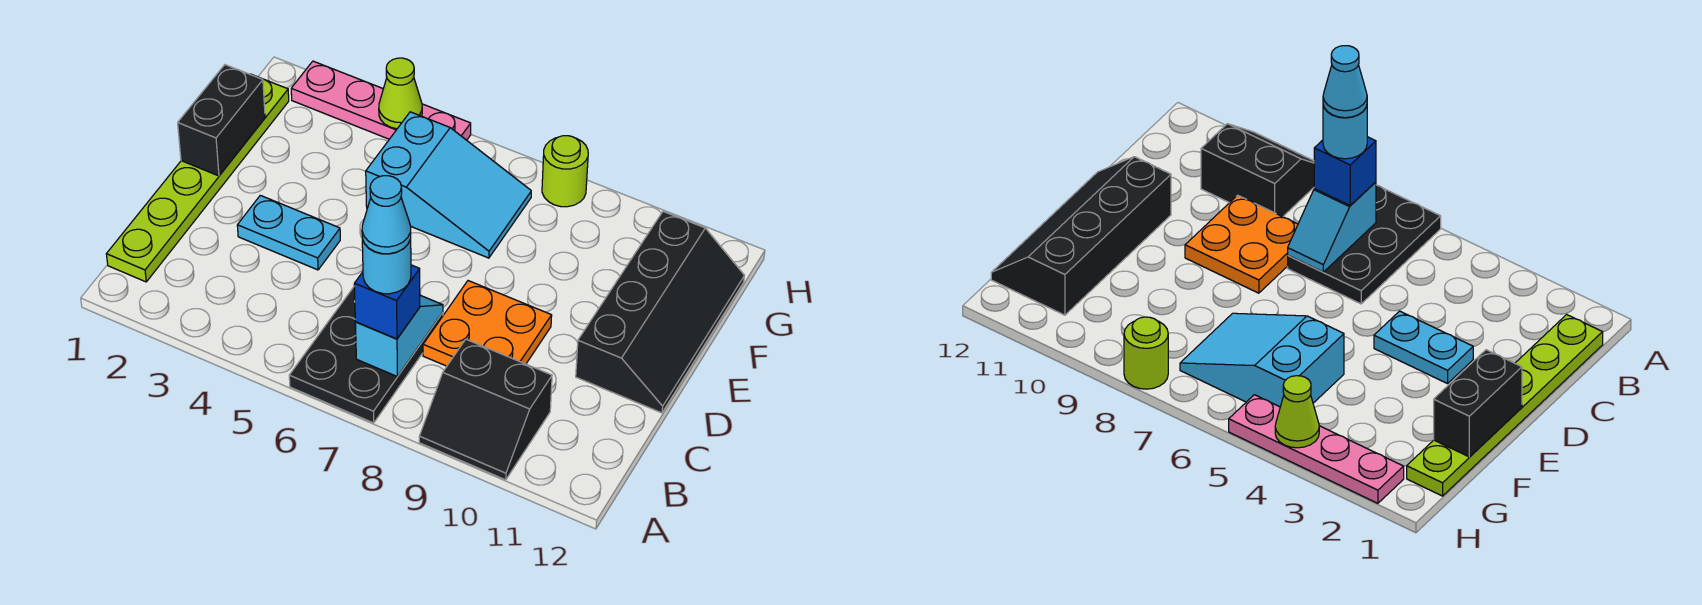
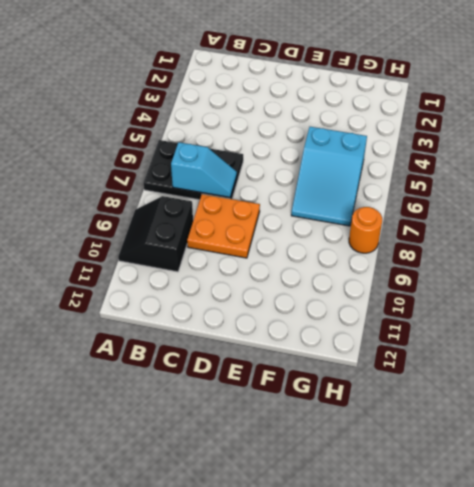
orange 1x1 round brick [349,207,382,253] -> lime 1x1 round brick [542,136,588,207]
none -> lime 1x6 plate [106,74,289,282]
none -> cyan 1x2 plate [237,195,340,270]
none -> black 2x4 slope [576,212,744,413]

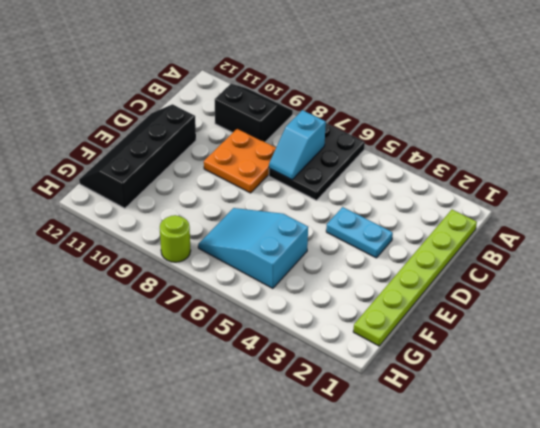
none -> pink 1x4 plate [291,61,471,140]
none -> black 1x2 brick [178,65,265,176]
none -> lime 1x1 cone [379,58,422,129]

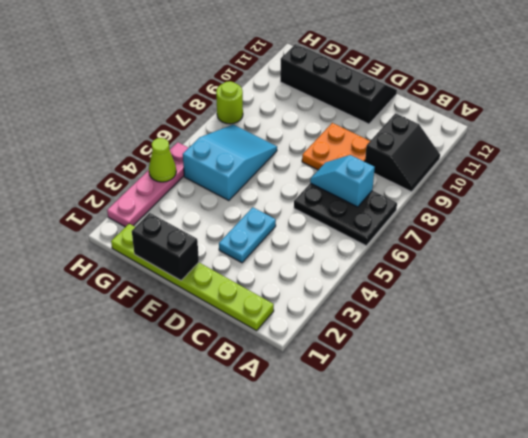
none -> blue 1x1 brick [354,265,420,339]
none -> cyan 1x1 round brick [362,239,411,294]
none -> cyan 1x1 cone [362,176,411,254]

